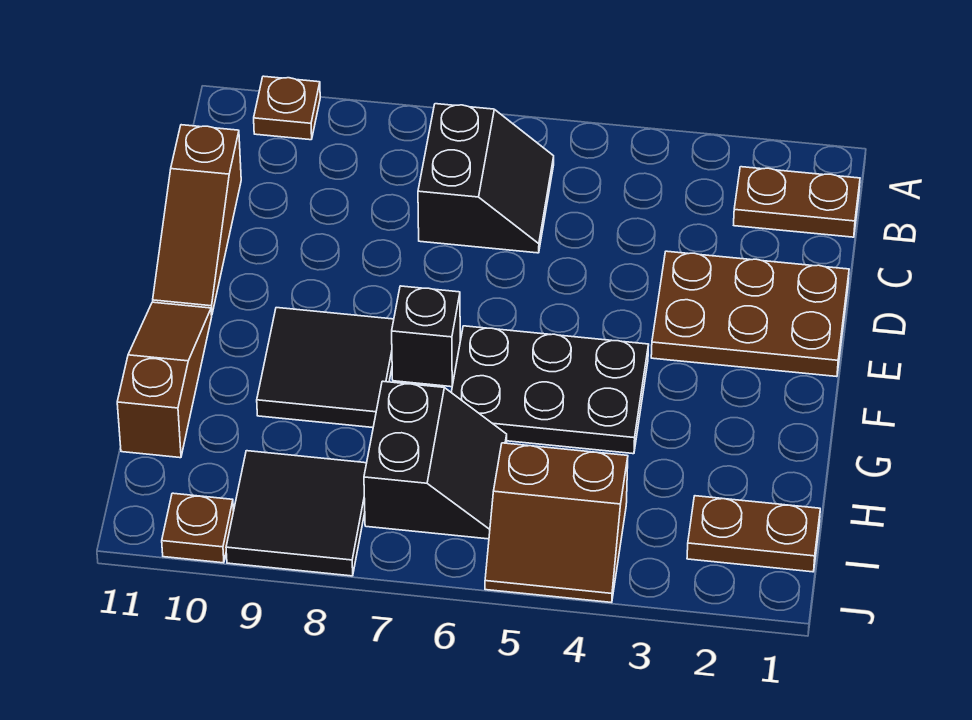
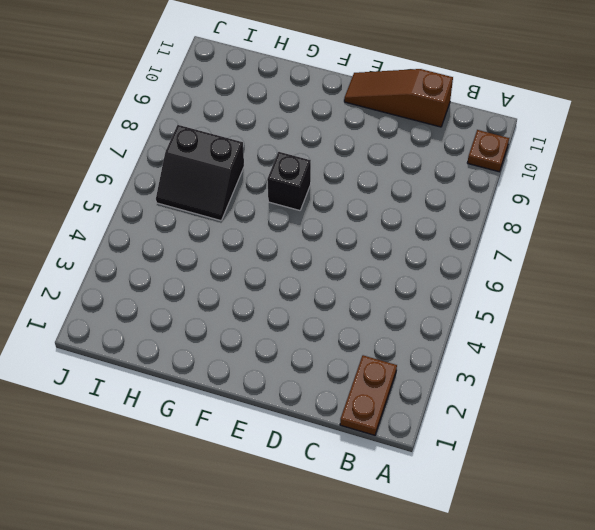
none -> black 2x2 slope [418,104,554,253]
none -> brown 2x3 plate [651,251,849,377]
none -> black 2x3 plate [451,326,649,454]

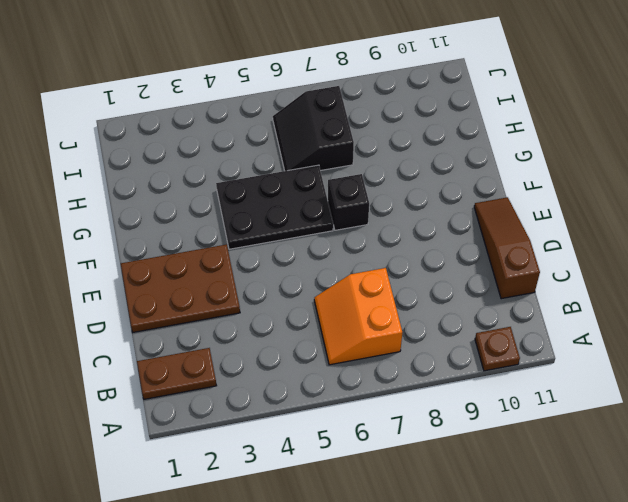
orange 2x2 slope [314,268,402,365] -> black 2x2 slope [418,104,554,253]
none -> black 2x2 tile [257,308,394,428]
none -> brown 1x3 slope [117,302,212,458]
none -> brown 1x2 plate [687,496,820,572]

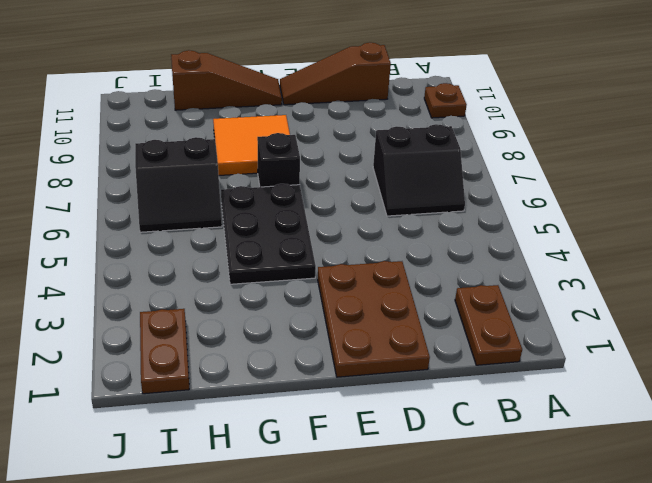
orange 2x2 tile [213,115,290,175] -> black 2x2 tile [257,308,394,428]
none -> brown 2x2 slope [485,443,628,603]
none -> black 2x2 tile [226,451,367,576]
none -> brown 1x1 plate [162,493,234,563]

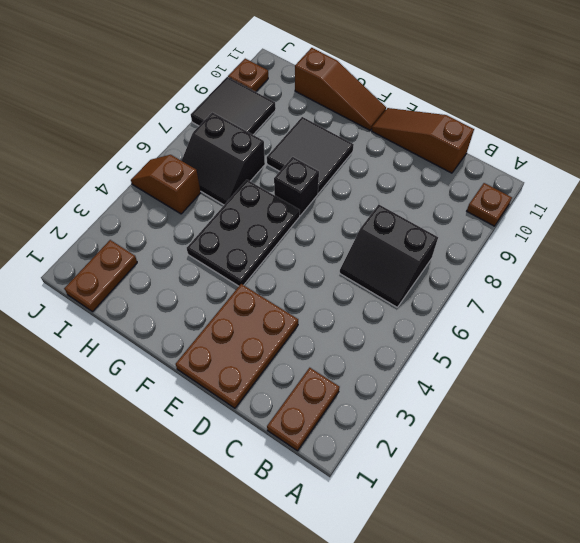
brown 1x2 slope [131,155,201,214] -> brown 2x2 slope [485,443,628,603]

